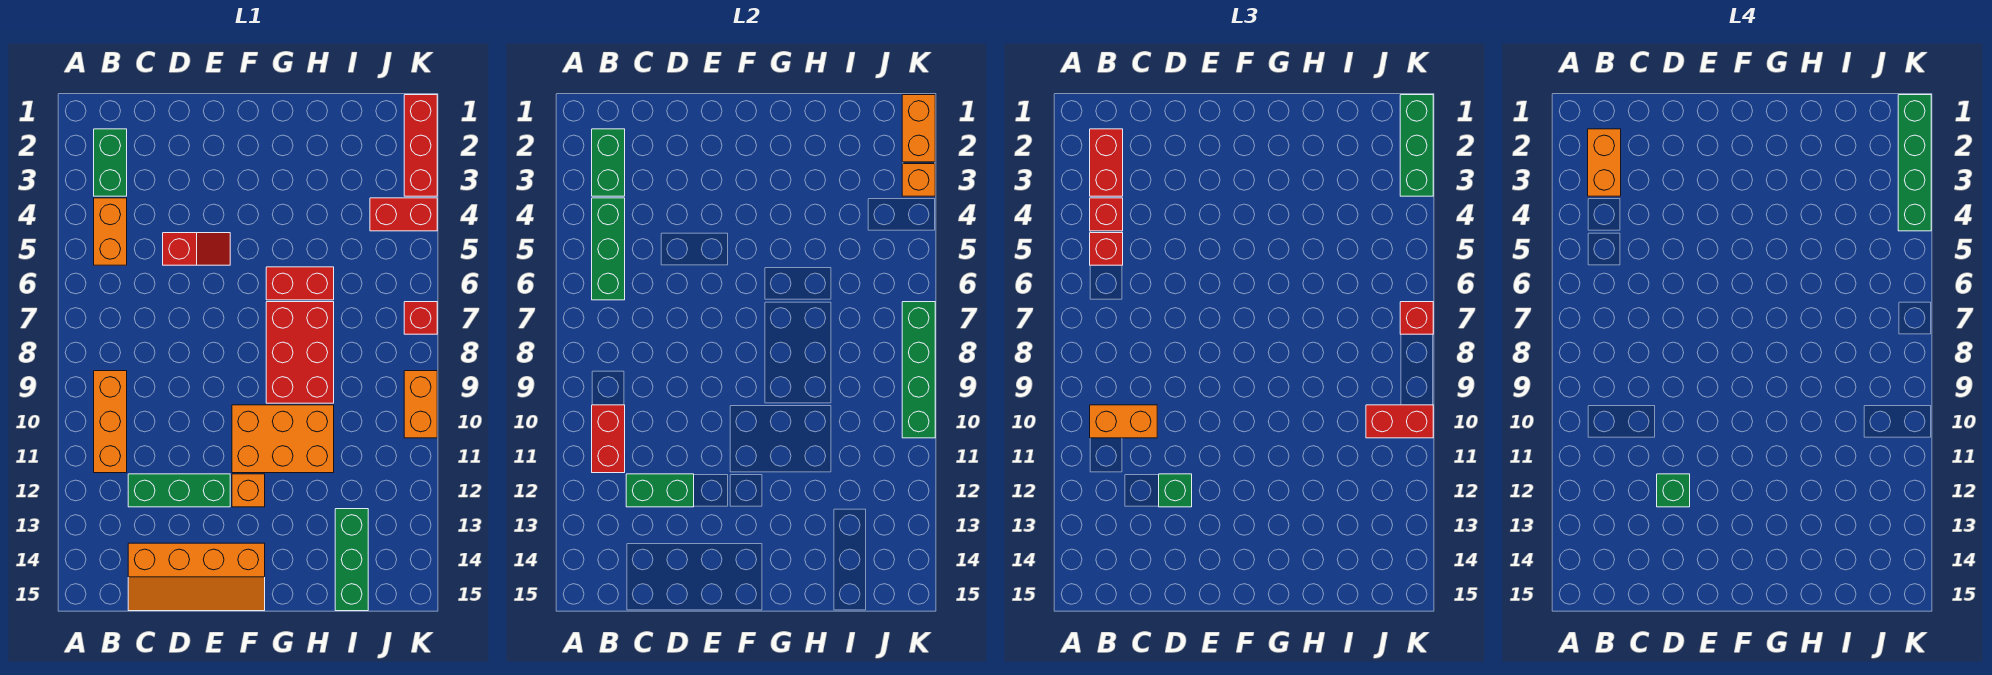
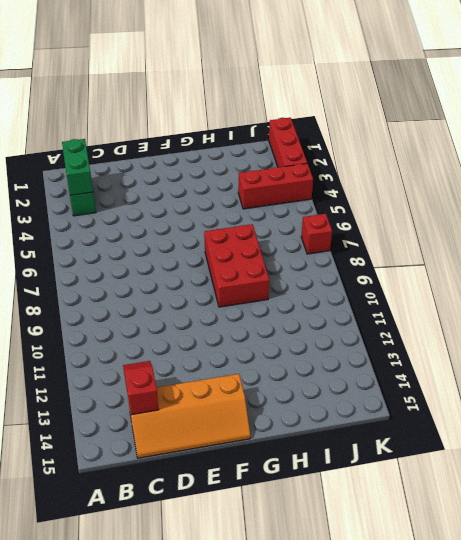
red 1x2 slope [123,361,159,415] -> red 1x2 slope turned to [163,233,230,265]
red 1x3 brick [238,163,313,209] -> red 1x2 brick [370,198,437,231]
none -> orange 1x2 brick [94,198,127,265]
none -> orange 1x3 brick [94,371,127,473]
none -> green 1x3 brick [128,474,230,507]
none -> orange 2x3 brick [232,405,334,473]

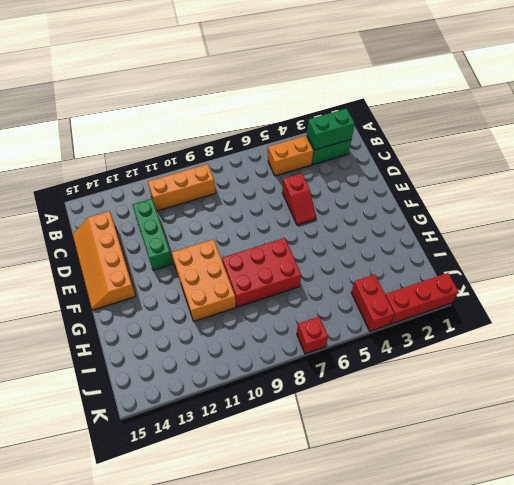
none -> orange 1x1 brick [232,474,265,507]
none -> red 1x2 brick [266,267,334,300]
none -> green 1x3 brick [335,509,368,611]
none -> orange 1x2 brick [404,371,437,438]

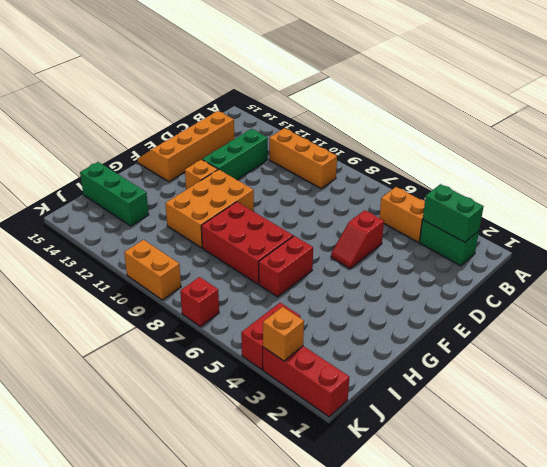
none -> green 1x3 brick [592,198,625,300]
none -> red 1x2 brick [592,405,625,473]
none -> green 1x2 brick [626,474,694,507]
none -> orange 1x2 brick [902,95,935,162]

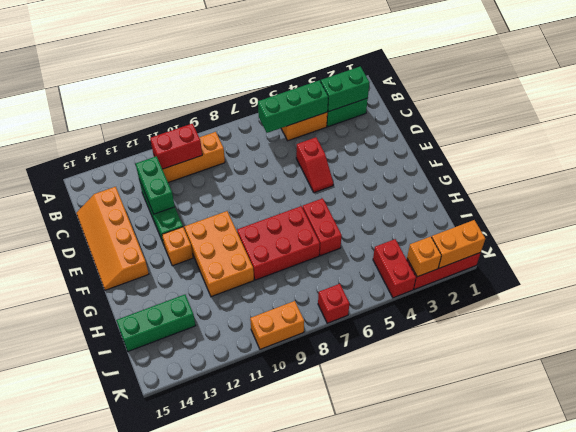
none -> green 1x4 brick [902,302,935,438]
none -> red 1x2 brick [1090,129,1123,196]
none -> red 1x1 brick [1090,198,1123,231]
none -> red 1x1 brick [1090,233,1123,265]

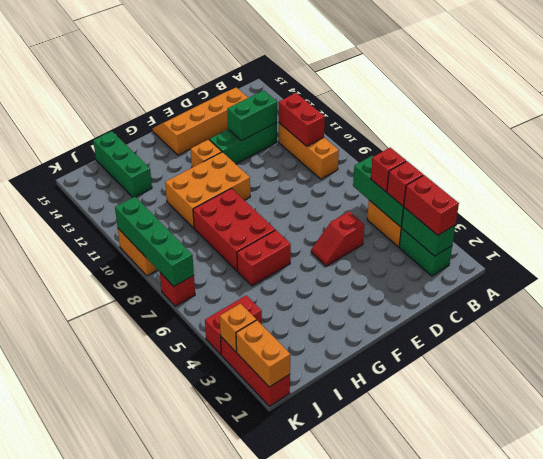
none -> orange 1x2 brick [1090,405,1157,438]
none -> green 1x1 brick [1159,474,1192,507]
none -> red 1x2 brick [1366,405,1433,438]
none -> green 1x3 brick [1400,95,1433,196]

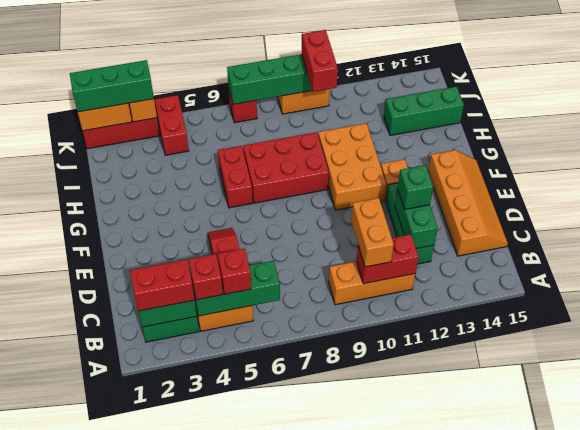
none -> red 1x1 brick [1400,302,1433,334]
none -> orange 1x2 brick [1588,129,1621,196]
none -> green 1x1 brick [1657,474,1690,507]
none -> green 1x4 brick [1898,95,1931,231]

